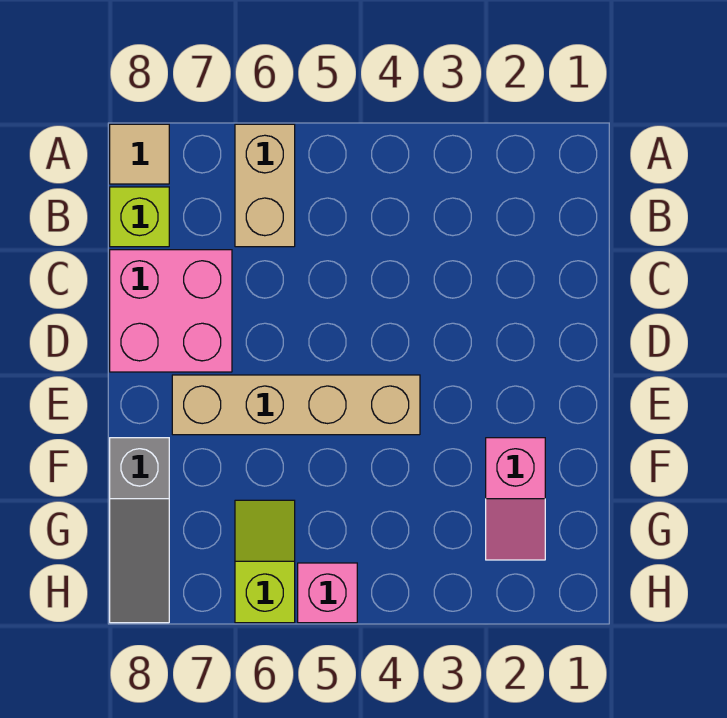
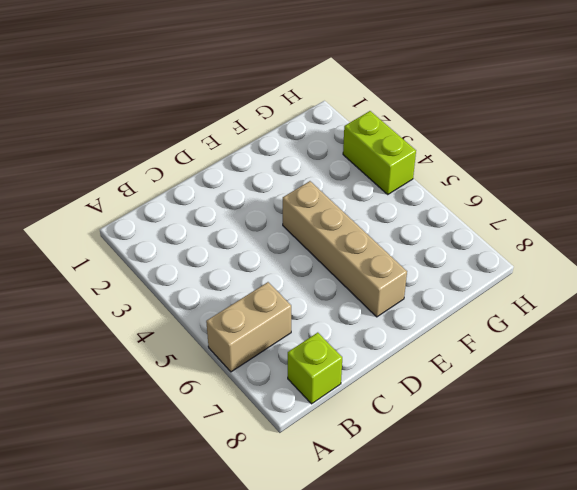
lime 1x2 brick [343,111,416,194] -> none
none -> tan 1x1 tile [110,124,169,184]
none -> pink 2x2 brick [110,250,232,372]

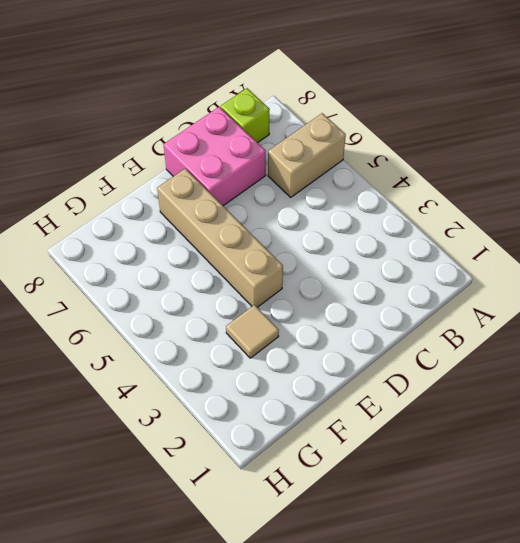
tan 1x1 tile [226,305,279,358] -> tan 1x1 tile moved to [110,124,169,184]
none -> pink 1x2 slope [486,438,545,560]
none -> grey 1x3 slope [110,438,169,623]

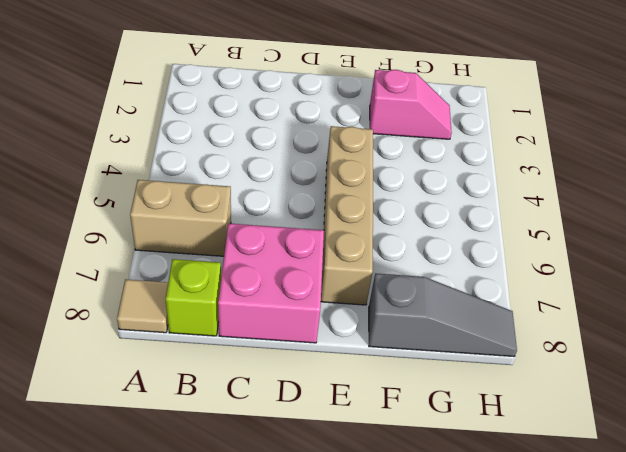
none -> lime 1x2 slope [235,500,295,623]
none -> pink 1x1 brick [298,563,357,623]

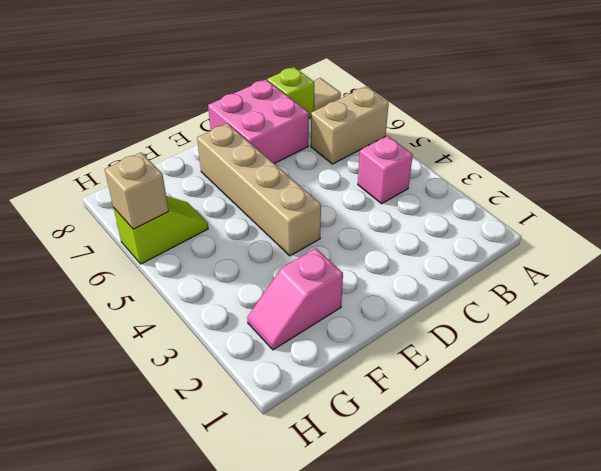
pink 1x1 brick [358,136,413,204] -> pink 1x1 brick moved to [298,563,357,623]
tan 1x1 brick [105,152,169,229] -> none
none -> grey 1x3 slope [110,438,169,623]

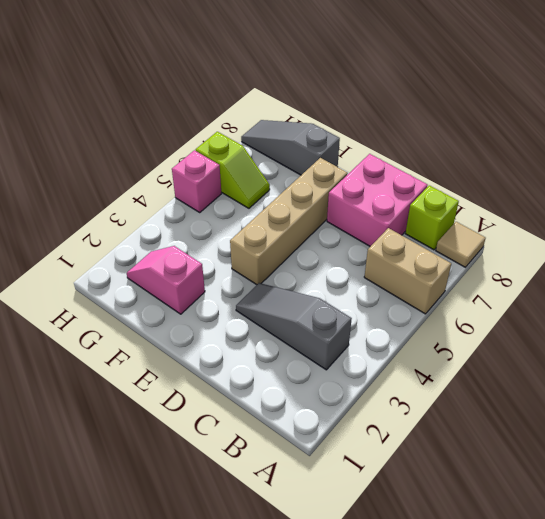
grey 1x3 slope [236,283,352,370] -> none

